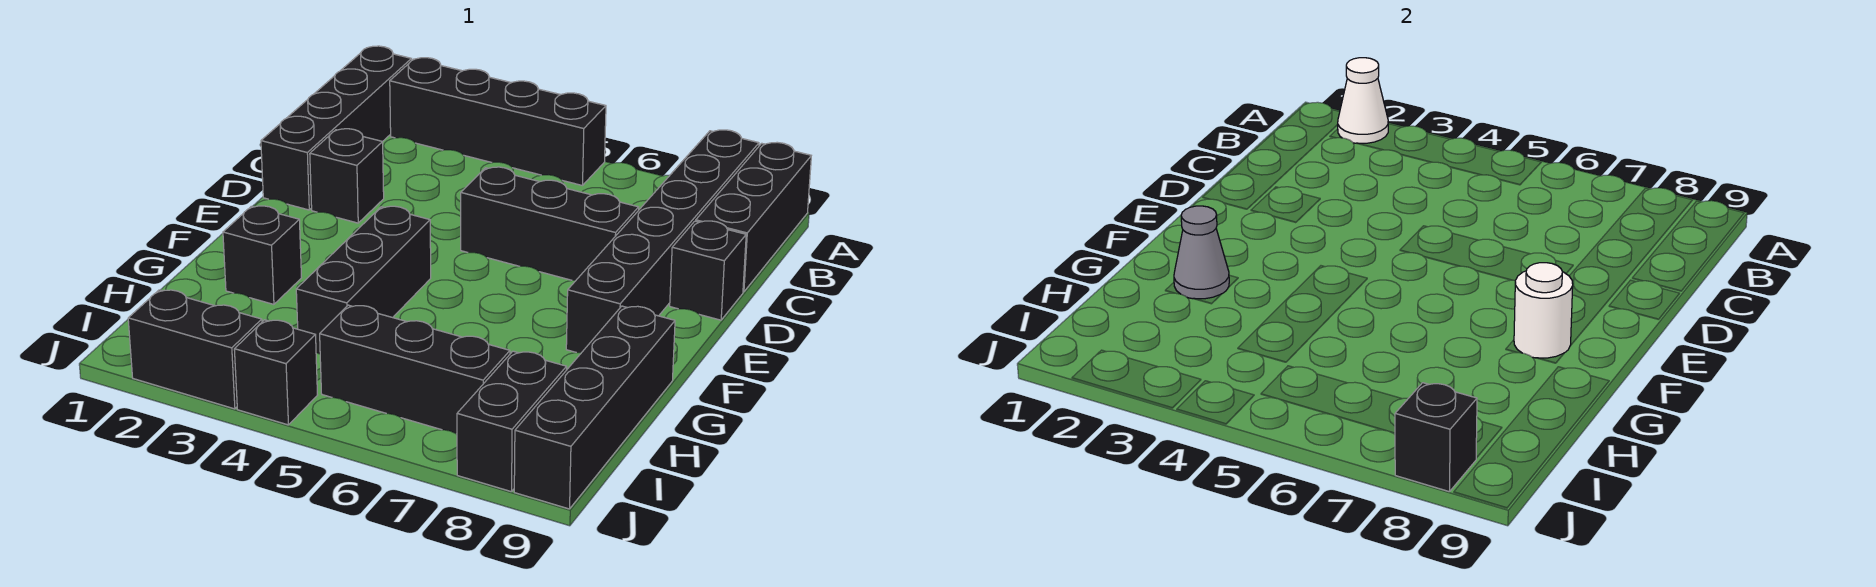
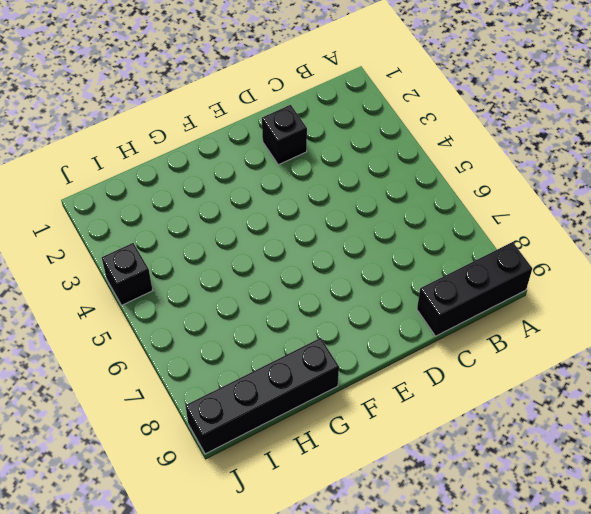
none -> black 1x4 brick [261,46,412,210]
none -> black 1x4 brick [390,58,606,186]
none -> black 1x6 brick [566,130,759,353]

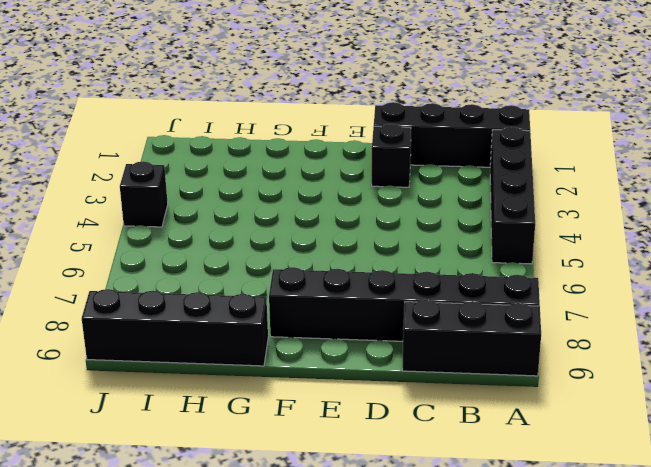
none -> black 1x3 brick [461,167,639,280]
none -> black 1x1 brick [670,221,746,320]
none -> black 1x3 brick [296,206,431,354]

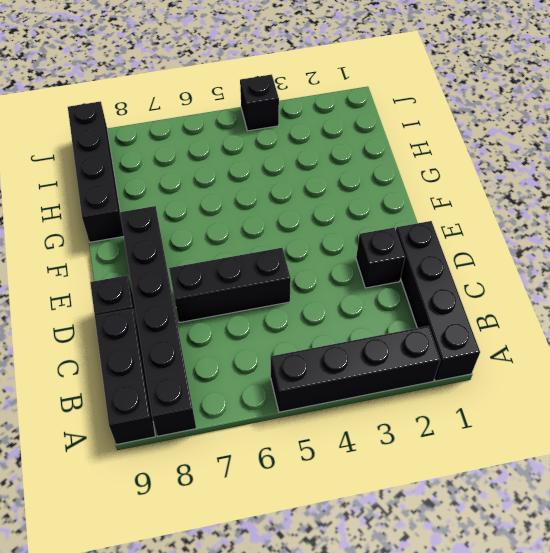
none -> black 1x3 brick [296,206,431,354]
none -> black 1x1 brick [223,206,302,304]
none -> black 1x3 brick [320,305,510,434]

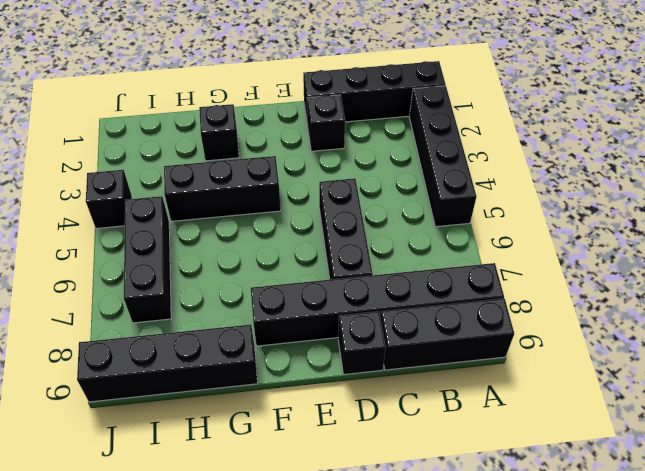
none -> black 1x2 brick [457,351,567,492]
none -> black 1x2 brick [128,290,262,409]
none -> white 1x1 cone [1338,58,1388,143]

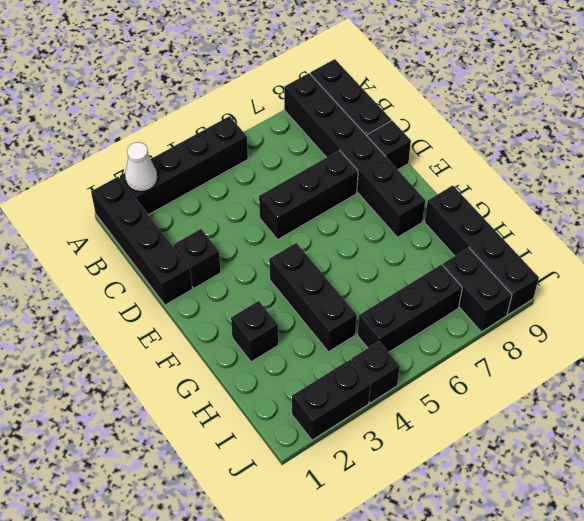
none -> white 1x1 round brick [1514,263,1573,358]
none -> grey 1x1 cone [1174,206,1229,299]
none -> black 1x1 brick [1395,383,1477,492]

